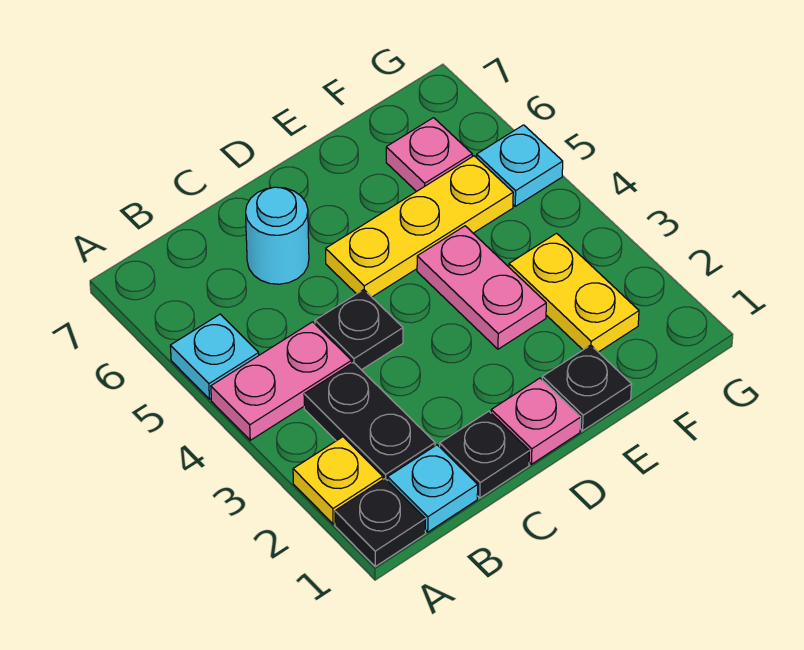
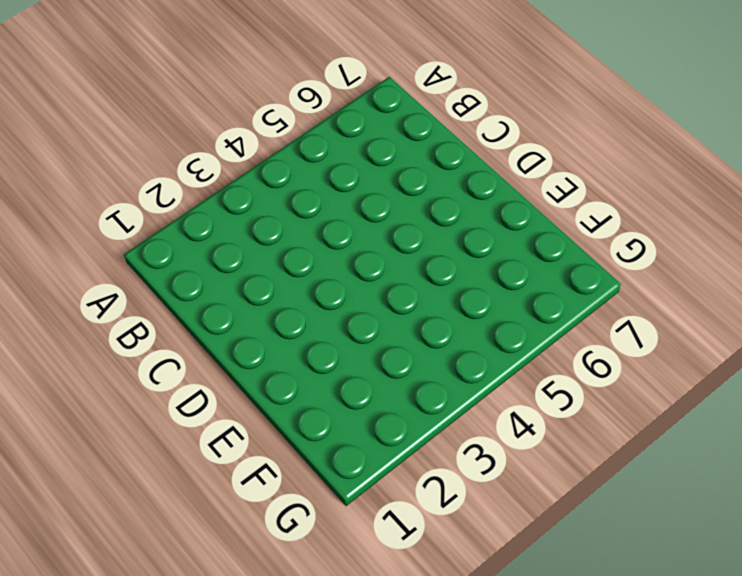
none -> black 1x1 plate [335,479,425,566]
none -> yellow 1x1 plate [293,437,383,524]
none -> pink 1x2 plate [211,322,352,440]

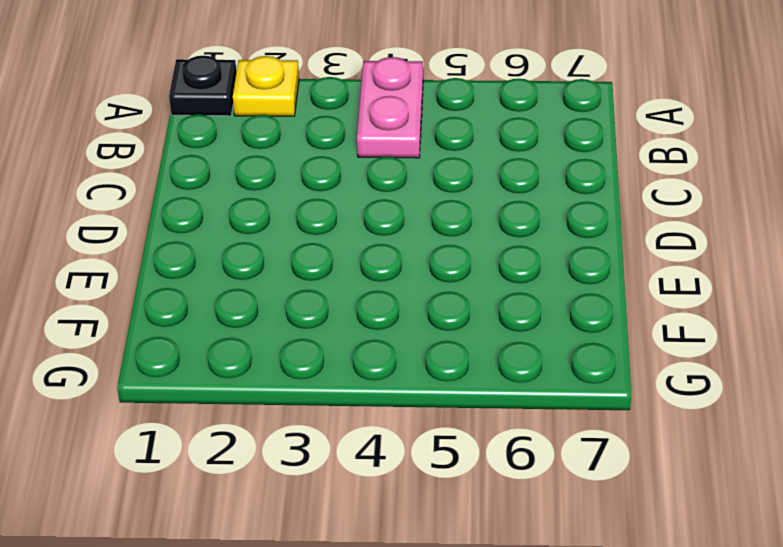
none -> cyan 1x1 plate [170,314,259,399]
none -> cyan 1x1 plate [388,445,478,532]
none -> black 1x2 plate [304,363,435,481]

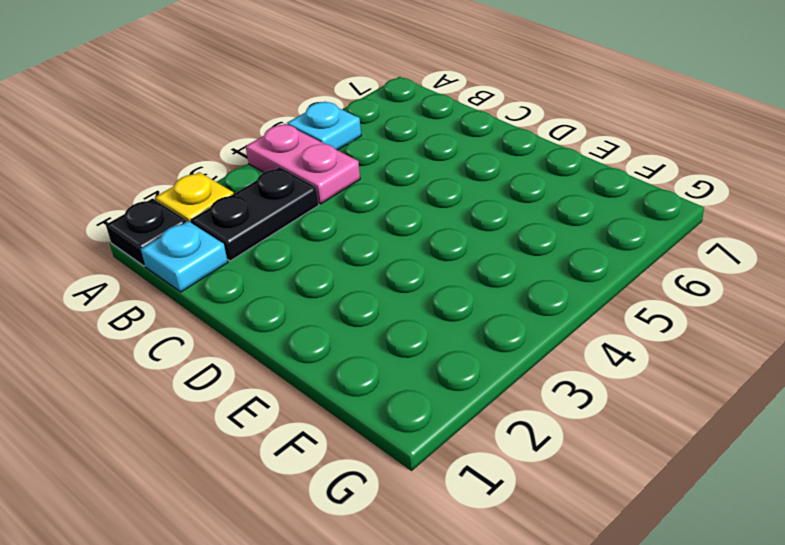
none -> black 1x1 plate [440,411,529,498]
none -> black 1x1 plate [315,290,403,370]
none -> cyan 1x1 round brick [246,187,309,284]

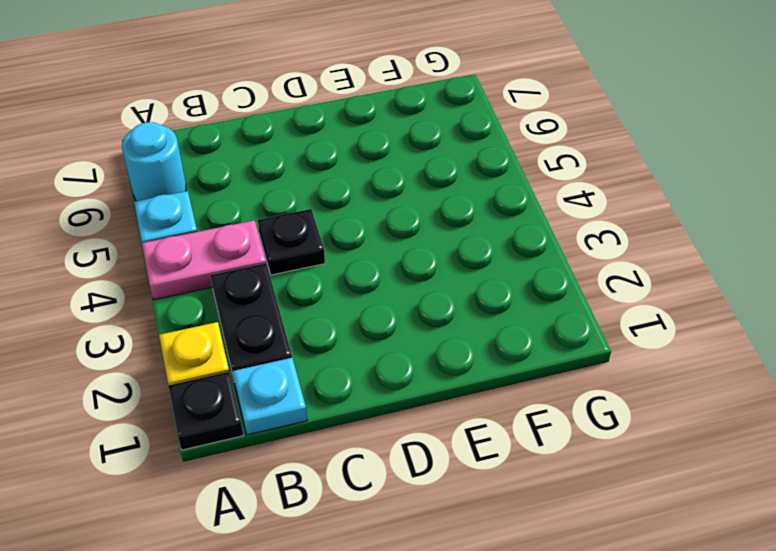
cyan 1x1 round brick [122,122,186,201] -> cyan 1x1 round brick moved to [246,187,309,284]
none -> black 1x1 plate [440,411,529,498]
none -> pink 1x1 plate [491,378,581,464]
none -> yellow 1x3 plate [326,156,513,297]

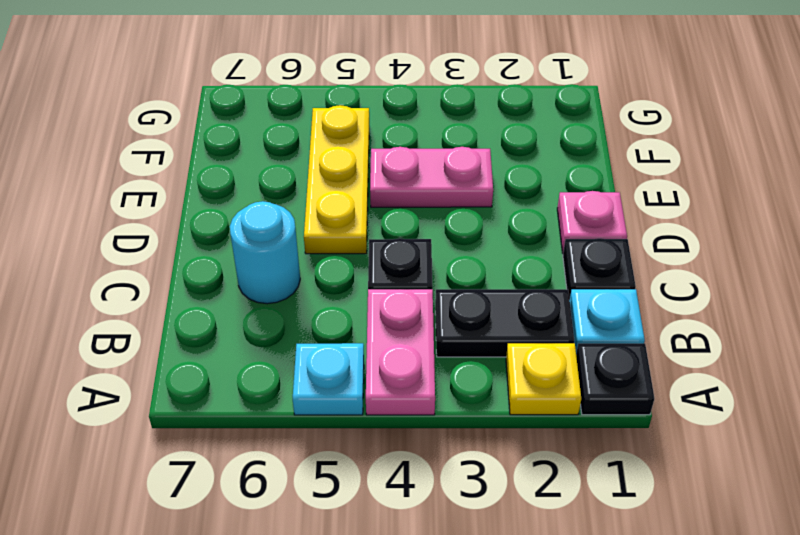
none -> black 1x1 plate [542,345,632,431]
none -> yellow 1x2 plate [509,233,639,352]
none -> pink 1x1 plate [386,118,472,192]

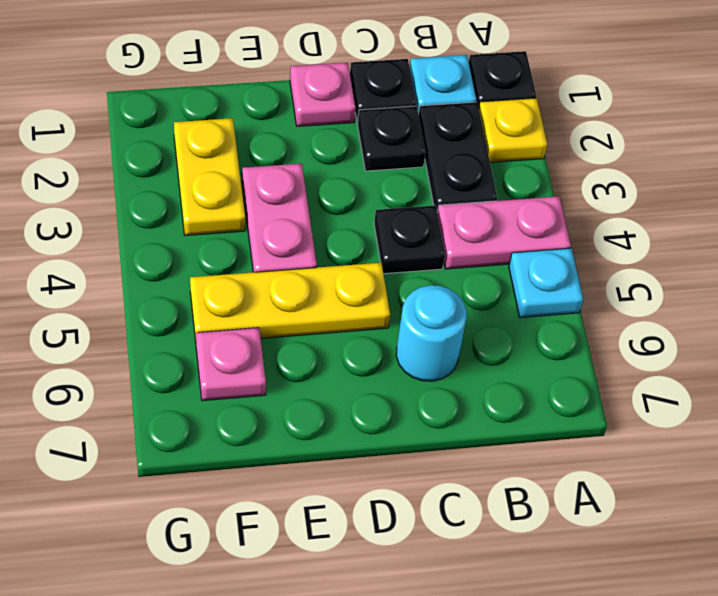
black 1x1 plate [357,106,426,171] -> black 1x1 plate moved to [542,345,632,431]
none -> cyan 1x1 plate [477,125,563,206]

